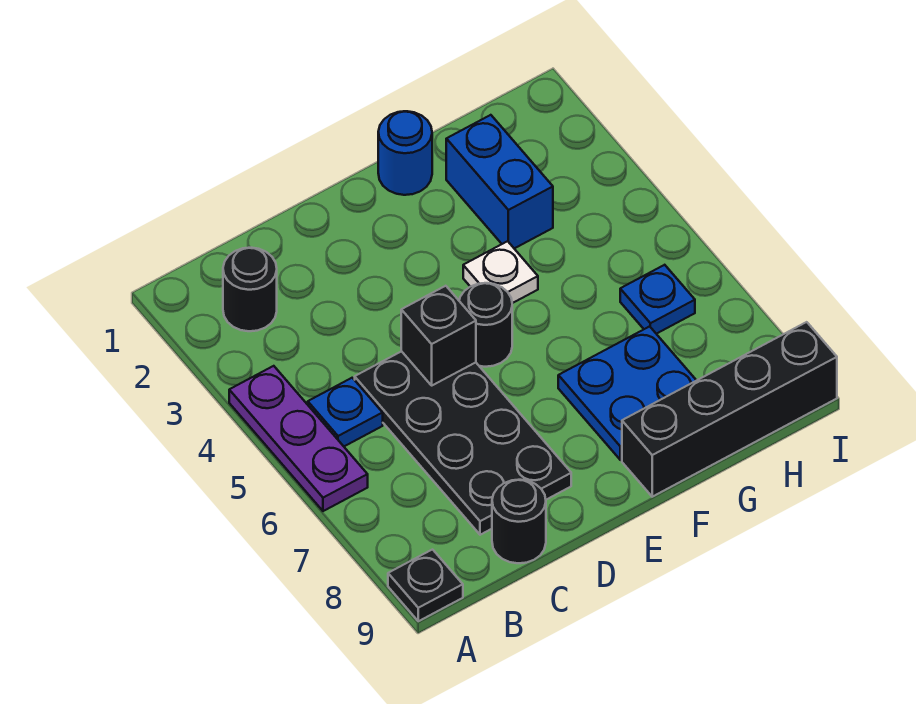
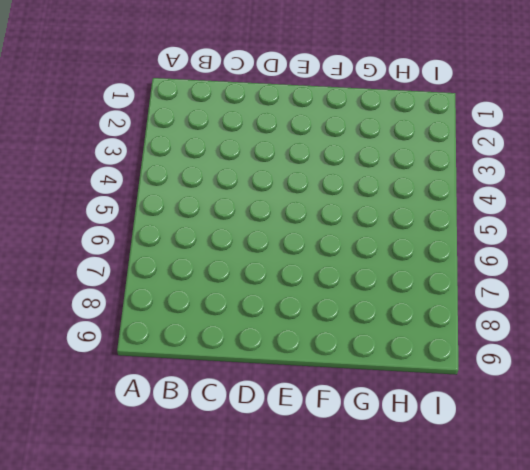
none -> purple 1x3 plate [229,366,368,511]
none -> black 1x1 plate [388,550,463,621]
none -> black 1x1 round brick [223,248,277,331]

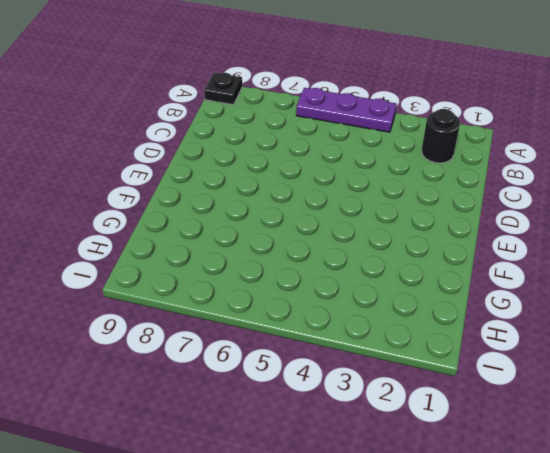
none -> blue 1x1 plate [308,378,383,446]
none -> black 2x4 plate [355,351,571,535]
none -> black 1x1 round brick [492,480,546,563]

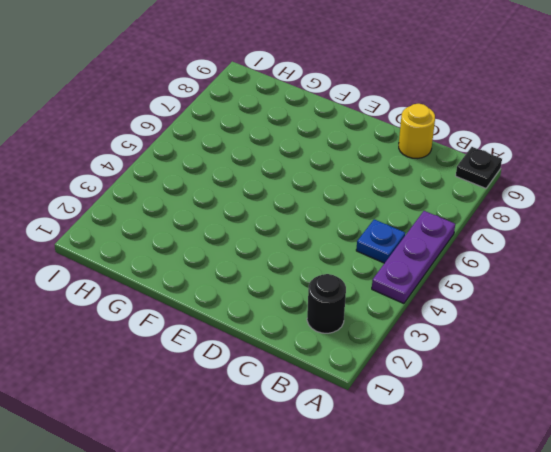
yellow 1x1 round brick [399,104,435,158] -> black 1x1 round brick [492,480,546,563]
none -> black 2x4 plate [355,351,571,535]
none -> black 1x1 round brick [459,283,512,367]
none -> blue 1x1 round brick [378,111,432,195]

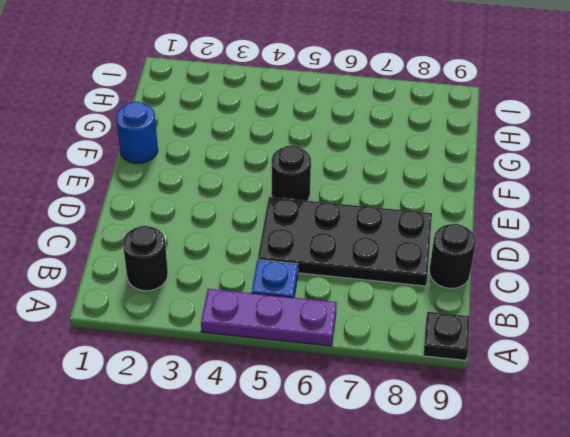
none -> white 1x1 plate [463,241,538,303]
none -> blue 2x2 plate [558,326,696,460]
none -> black 1x4 brick [622,322,837,497]

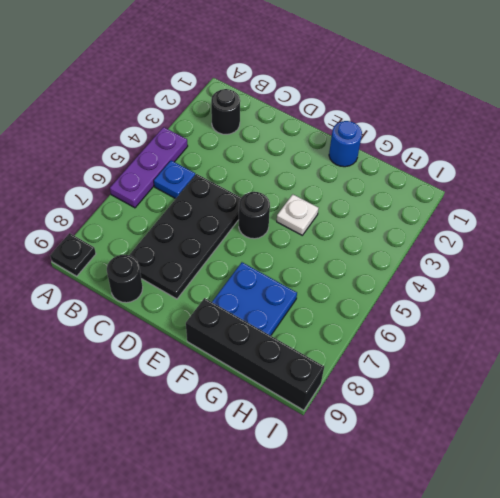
none -> blue 1x2 brick [446,115,553,249]
none -> blue 1x1 plate [620,265,695,334]
none -> black 1x1 brick [401,286,476,385]

